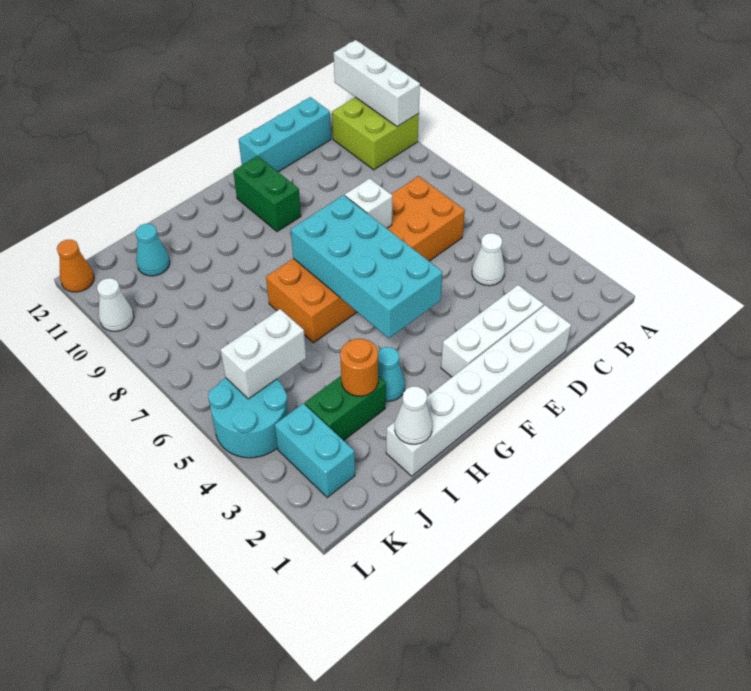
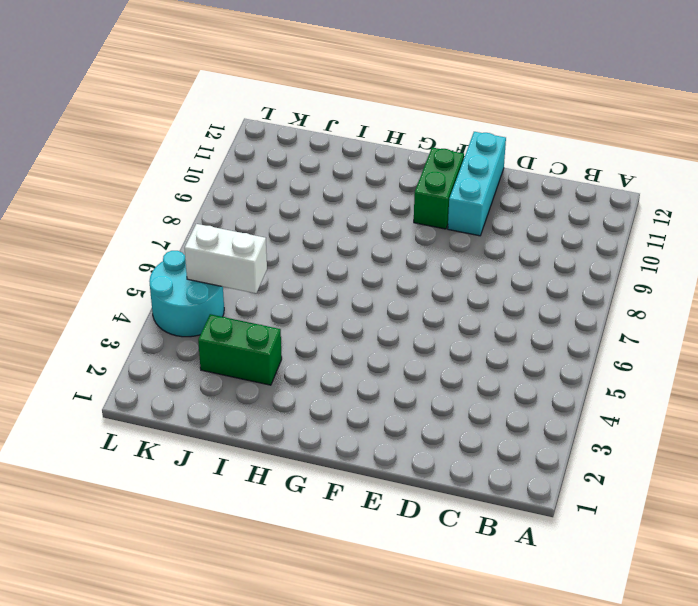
cyan 1x3 brick [448,132,506,236] -> cyan 1x3 brick turned to [239,97,331,172]
none -> lime 2x2 brick [332,97,419,170]
none -> white 1x1 cone [472,233,505,286]
none -> orange 2x6 brick [266,176,465,343]

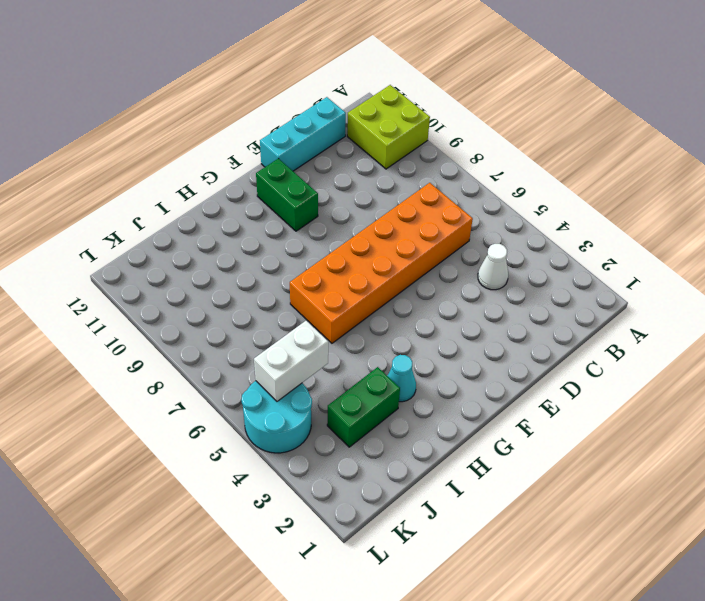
none -> white 1x6 brick [386,305,571,476]
none -> white 1x3 brick [441,285,544,377]
none -> cyan 1x1 cone [136,224,170,276]

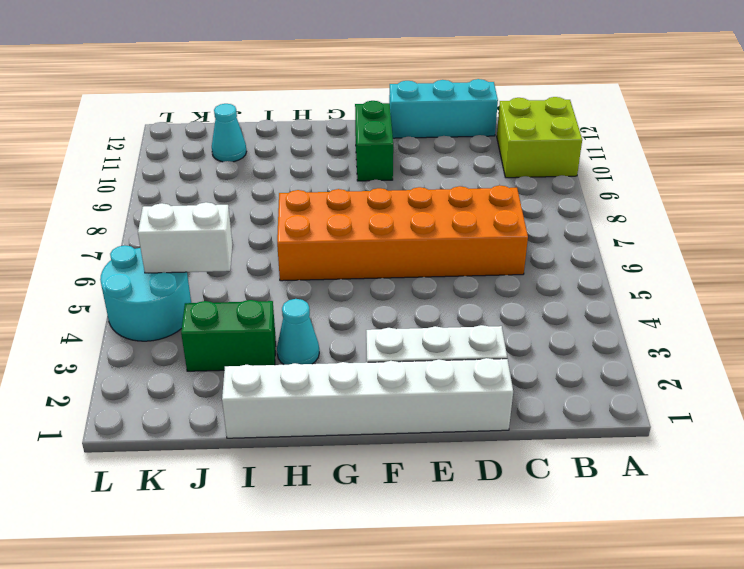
none -> white 1x1 cone [472,233,505,286]
none -> cyan 1x2 brick [275,404,355,497]
none -> white 1x1 cone [97,278,134,331]

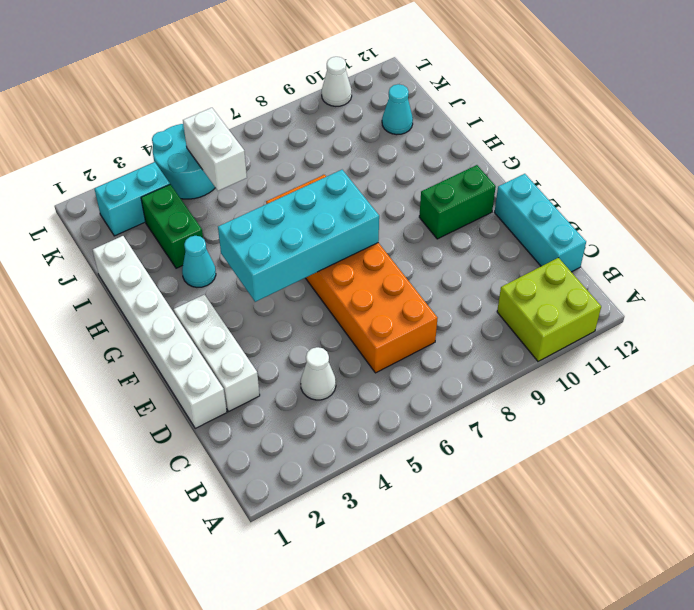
none -> orange 1x1 cone [57,240,94,292]
none -> white 1x3 brick [334,40,420,127]
none -> white 1x1 brick [345,178,393,228]

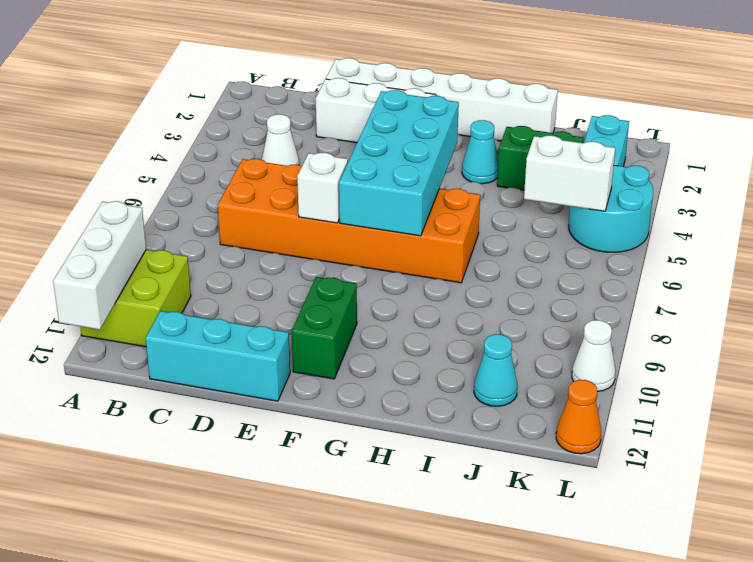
none -> white 1x1 cone [395,386,432,444]
none -> orange 1x1 round brick [340,339,378,396]

